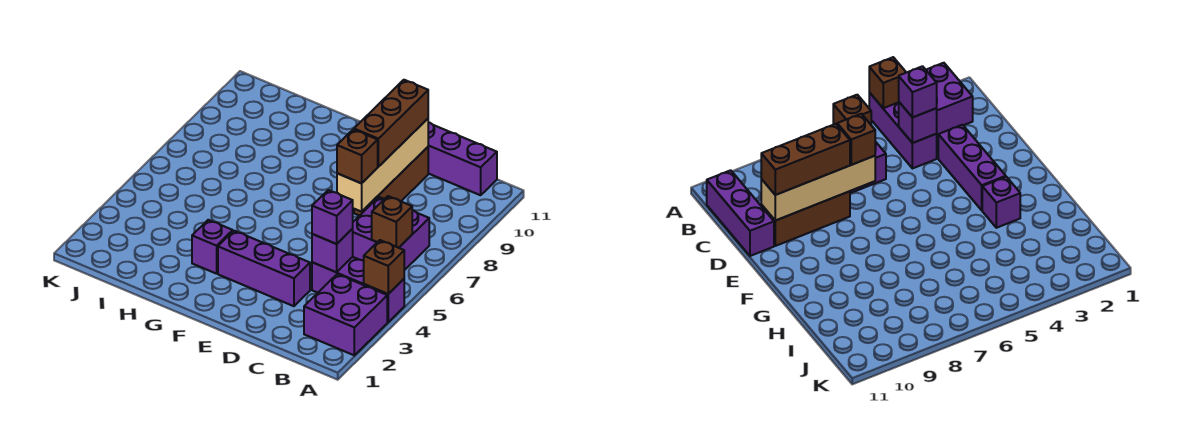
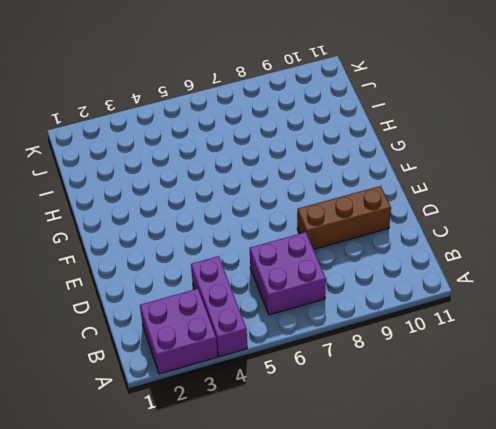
none -> purple 1x3 brick [428,122,497,195]
none -> purple 1x3 brick [218,231,310,306]
none -> purple 1x1 brick [192,220,233,274]

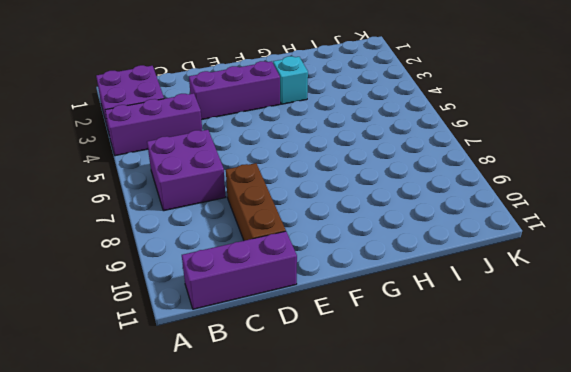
cyan 1x1 brick [273,56,308,104] -> purple 1x1 brick [192,220,233,274]
none -> brown 1x1 brick [364,240,404,294]
none -> brown 1x1 brick [372,196,412,248]
none -> purple 1x1 brick [312,229,353,272]

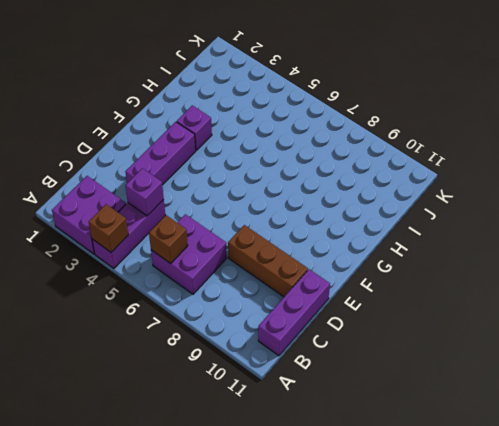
none -> tan 1x4 brick [337,119,428,212]
none -> purple 1x1 brick [312,190,353,244]
none -> brown 1x1 brick [337,129,378,183]

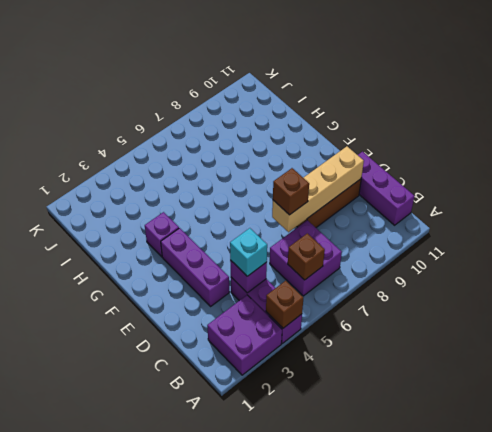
cyan 1x1 brick [230,228,267,276] -> purple 1x1 brick [312,190,353,244]
none -> brown 1x3 brick [354,80,428,167]

